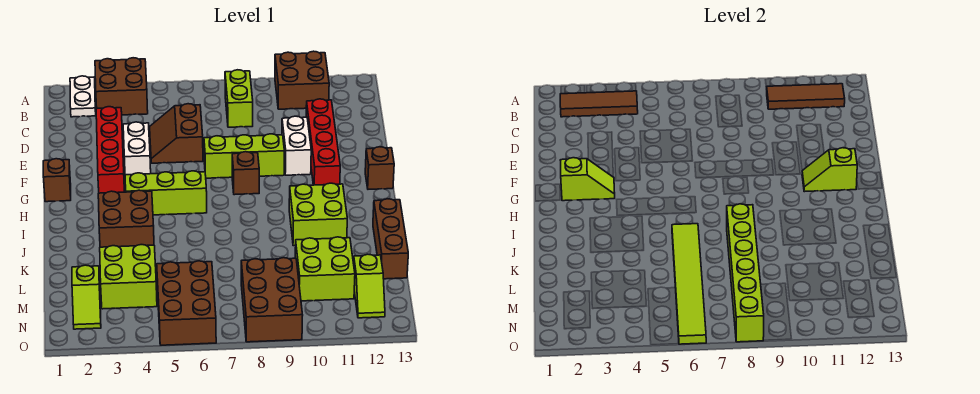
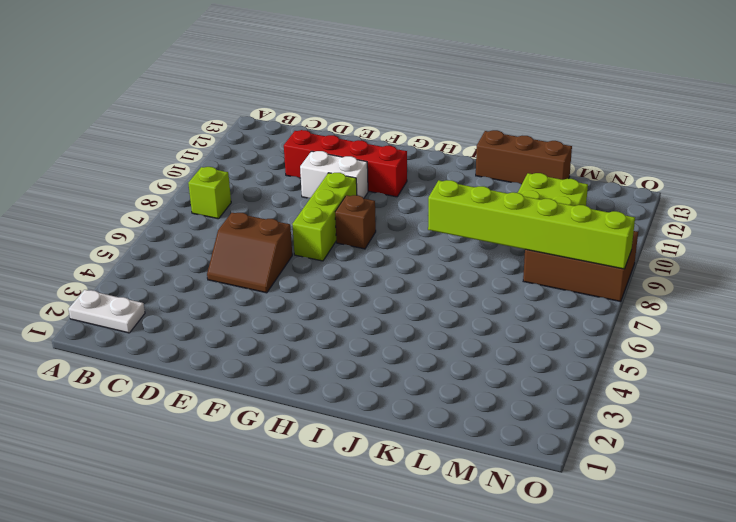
lime 1x1 brick [188,167,231,219] -> lime 1x2 brick [225,70,253,127]
none -> brown 2x2 brick [95,58,148,115]
none -> brown 2x2 brick [275,51,329,109]
none -> red 1x4 brick [96,107,124,193]

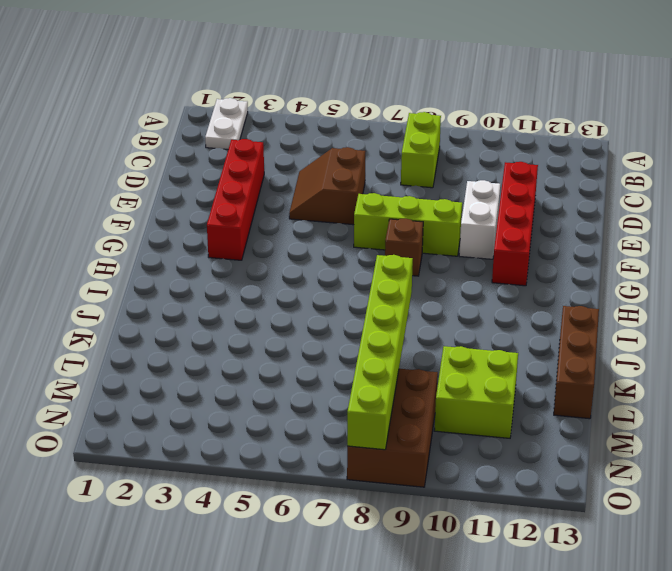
none -> brown 2x2 brick [95,58,148,115]
none -> brown 2x2 brick [275,51,329,109]
none -> white 1x2 brick [123,122,151,175]

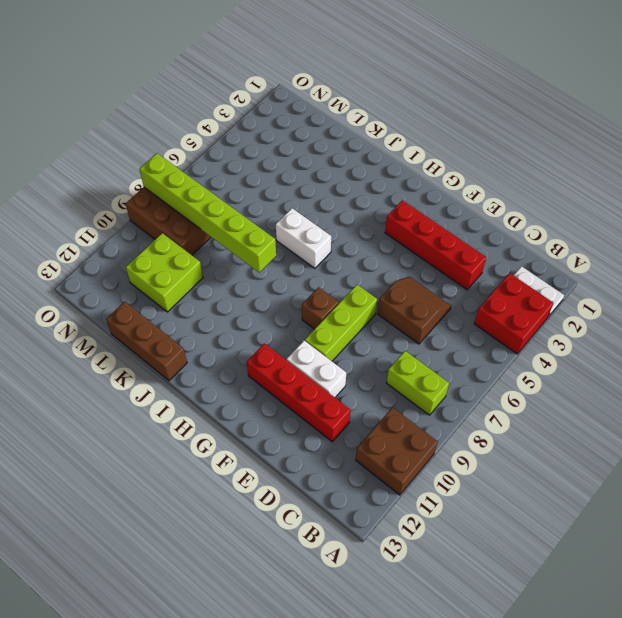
red 2x2 brick [474,273,553,354] -> brown 2x2 brick [95,58,148,115]
white 1x2 brick [276,208,331,268] -> white 1x2 brick moved to [123,122,151,175]
none -> brown 1x1 brick [43,159,71,202]
none -> brown 1x1 brick [365,147,394,189]
none -> lime 1x3 brick [125,171,207,215]

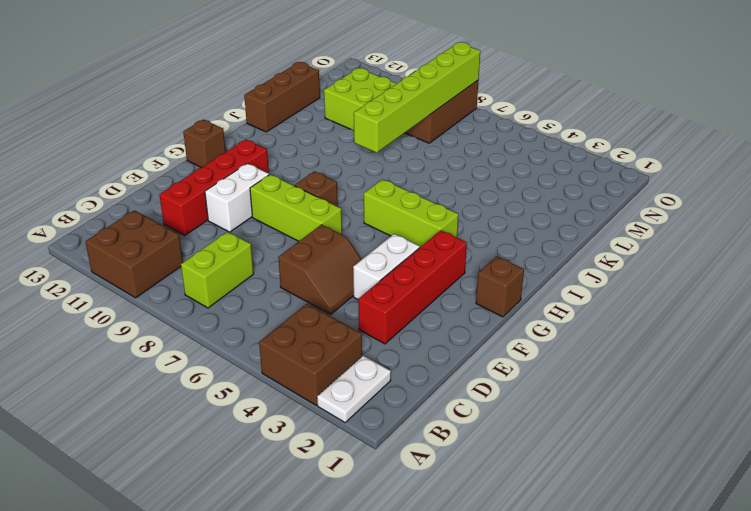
none -> brown 2x2 brick [98,190,154,247]
none -> lime 2x2 brick [289,183,347,246]
none -> lime 2x2 brick [100,245,157,309]

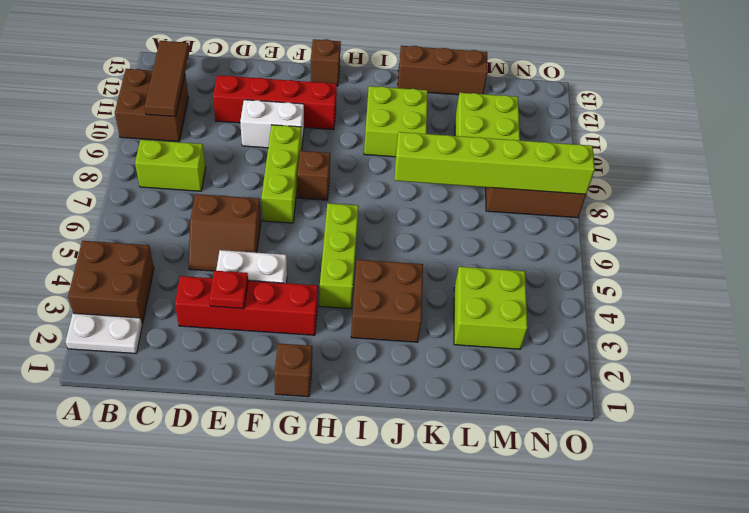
red 1x1 plate [209,271,248,308] -> none
none -> lime 1x2 slope [72,265,101,329]
none -> brown 2x3 brick [157,261,216,345]
none -> lime 1x2 slope [354,254,385,318]

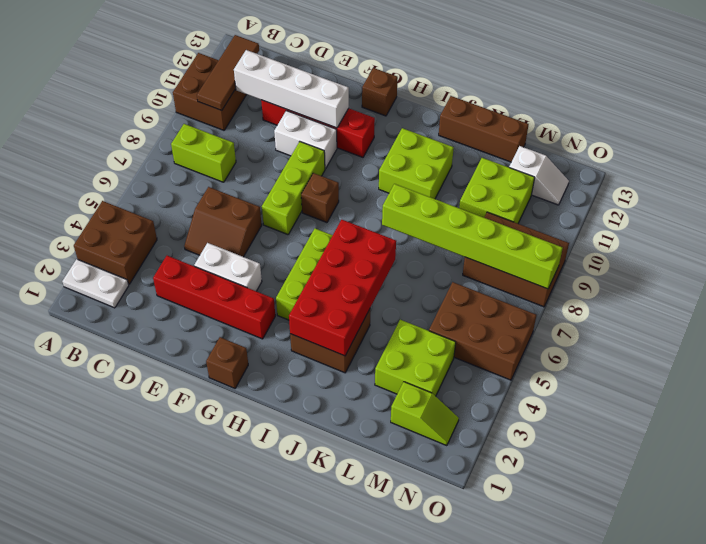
white 1x4 brick [234,50,349,128] -> none
red 2x4 brick [289,219,396,356] -> lime 1x6 tile [672,224,706,344]
white 1x2 slope [509,146,569,205] -> lime 1x2 slope [354,254,385,318]
none -> brown 1x3 tile [560,91,638,117]
none -> lime 1x2 slope [560,158,615,201]
none -> lime 1x2 slope [802,148,857,192]

